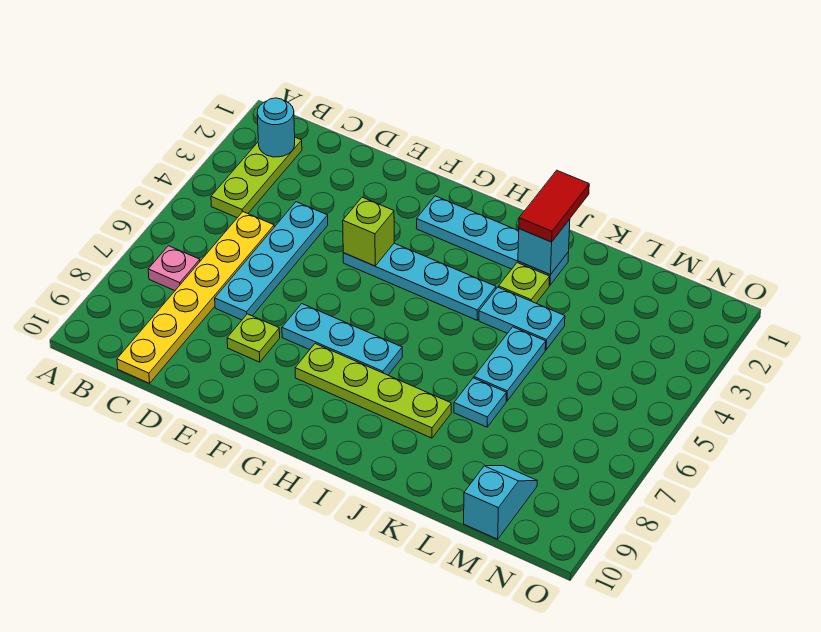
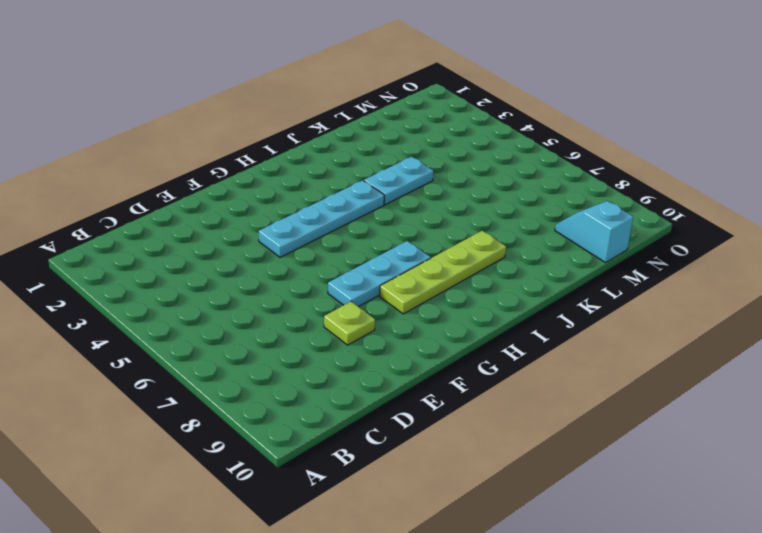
none -> lime 1x3 plate [211,137,302,218]
none -> pink 1x1 plate [148,246,200,291]
none -> yellow 1x6 plate [117,212,274,383]

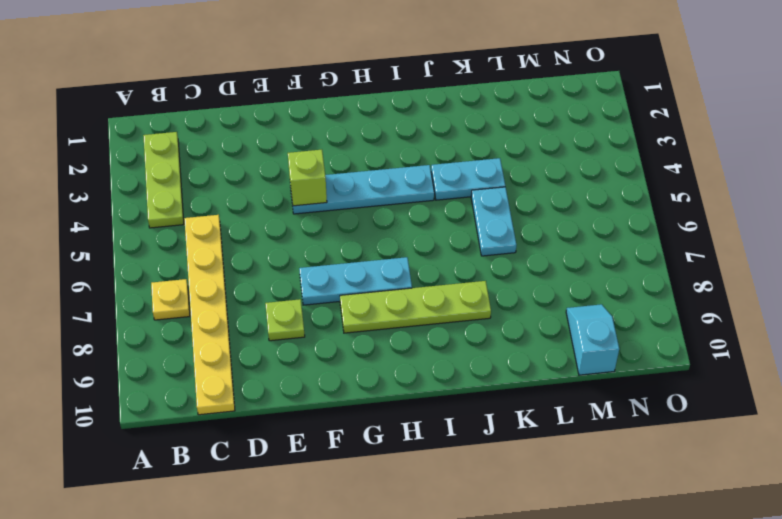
yellow 1x1 plate [151,279,190,320] -> pink 1x1 plate [148,246,200,291]
none -> cyan 1x4 plate [215,202,328,320]
none -> cyan 1x4 plate [416,196,569,285]
none -> lime 1x1 plate [499,263,550,303]

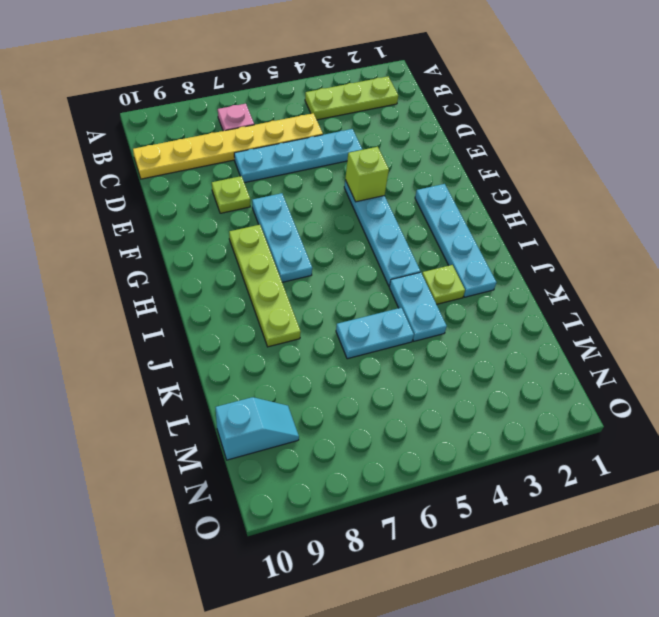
none -> cyan 1x1 plate [454,378,506,427]
none -> cyan 1x1 round brick [257,98,295,157]
none -> cyan 1x1 brick [518,219,570,275]

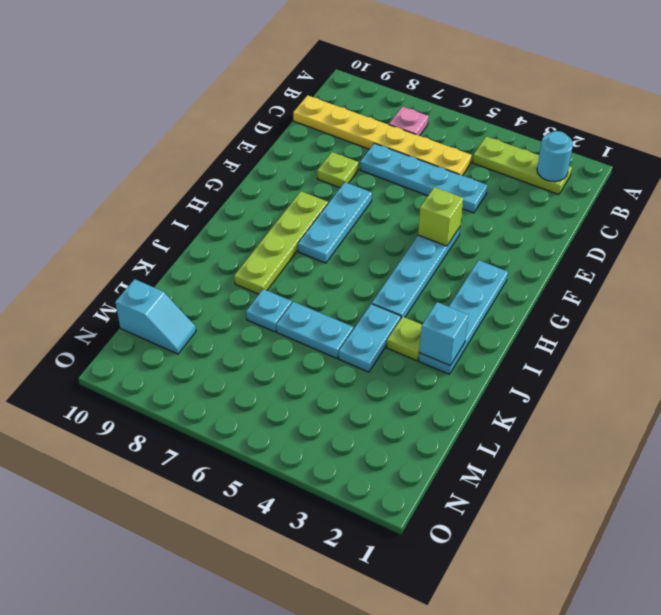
none -> red 1x2 tile [519,170,589,242]

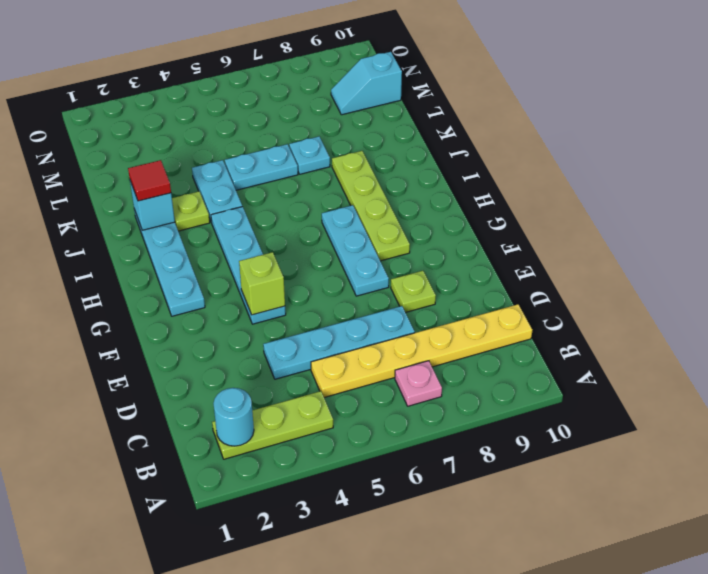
red 1x1 tile [128,160,171,201] -> red 1x2 tile [519,170,589,242]

